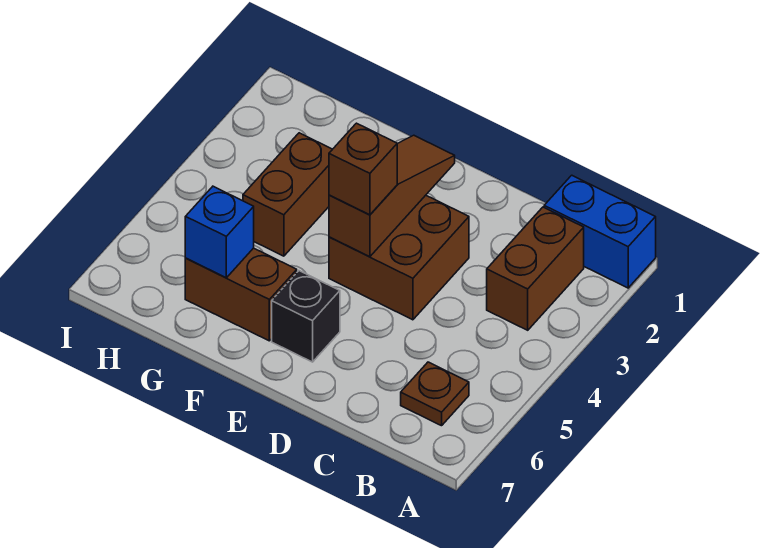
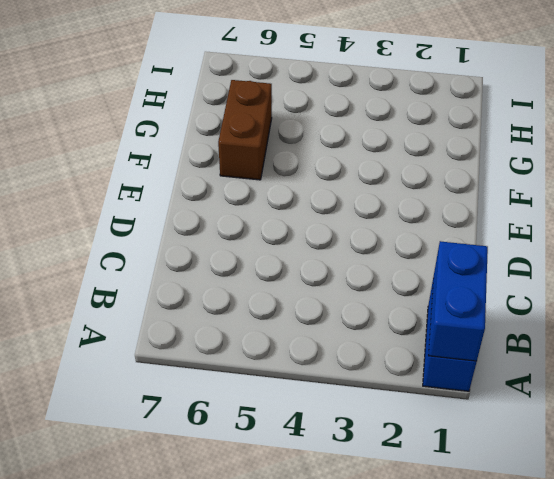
blue 1x2 brick [428,241,488,361] -> none
none -> brown 1x2 brick [487,207,584,330]
none -> brown 1x1 plate [401,362,469,426]

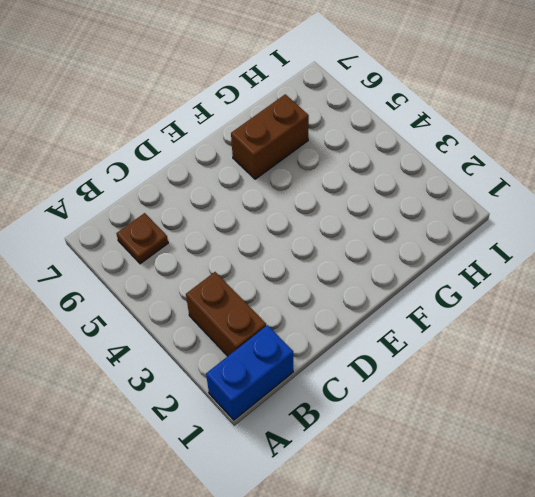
none -> brown 2x2 brick [329,195,469,320]
none -> black 1x1 brick [272,271,340,362]

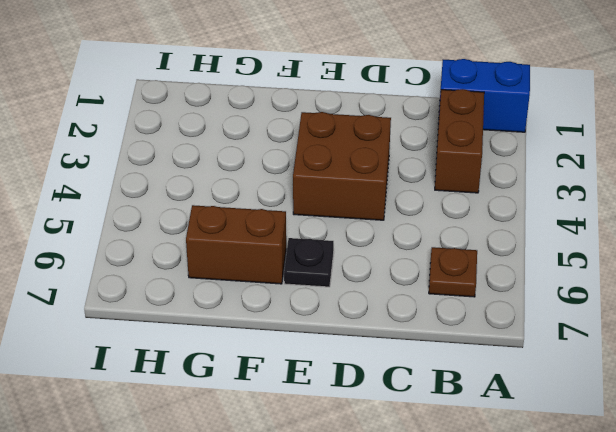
black 1x1 plate [284,238,334,287] -> black 1x1 brick [272,271,340,362]
none -> brown 1x2 brick [243,133,332,256]
none -> brown 1x3 slope [329,135,455,257]

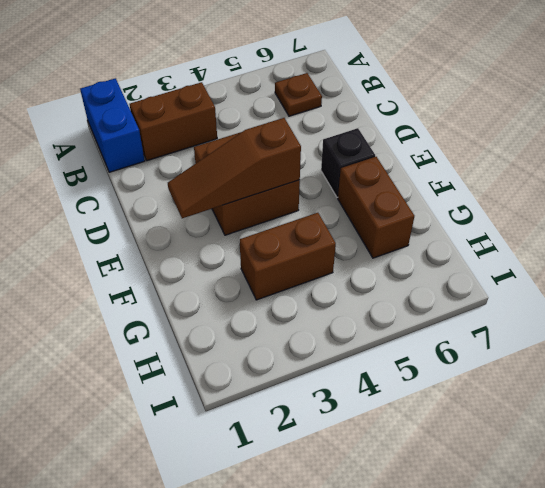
none -> blue 1x1 brick [185,186,254,278]
none -> brown 1x1 brick [329,123,397,215]

